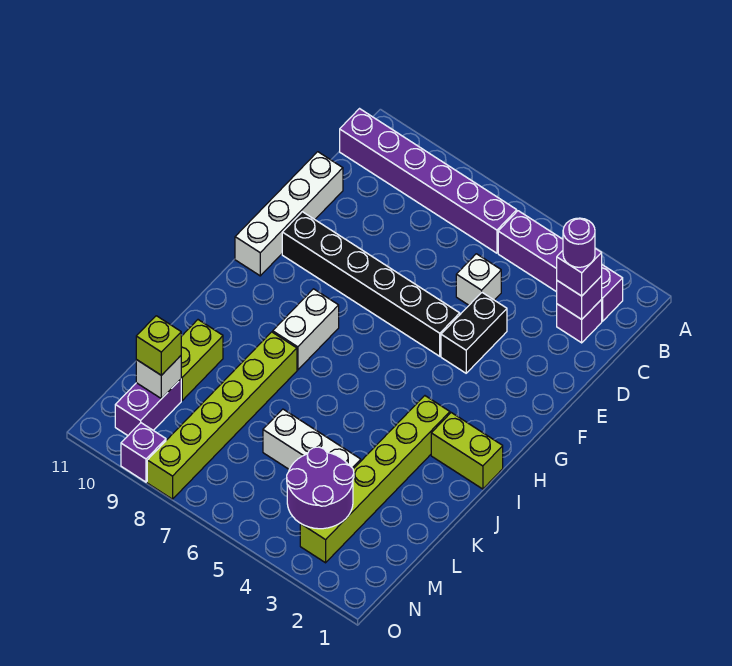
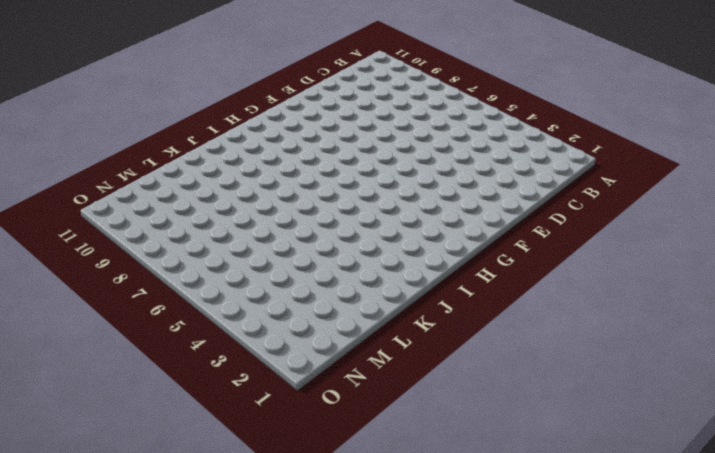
none -> purple 1x4 brick [498,211,623,321]
none -> purple 1x6 brick [340,109,517,253]
none -> purple 1x1 brick [557,299,602,343]

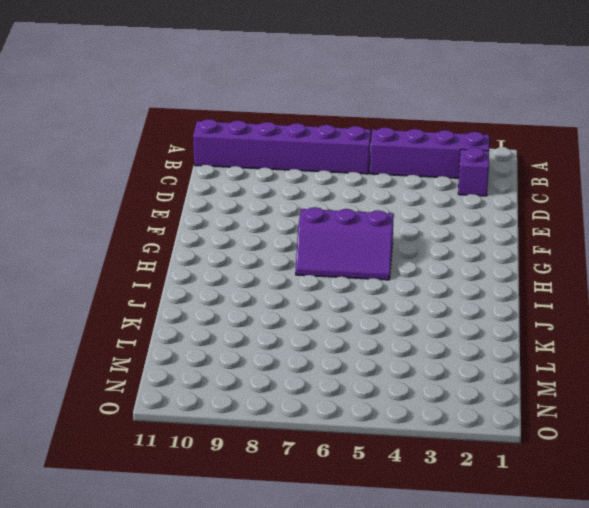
purple 2x3 slope [296,207,394,280] -> none
none -> white 1x1 brick [456,254,501,305]
none -> white 1x4 brick [235,152,343,276]
none -> black 1x2 brick [441,293,507,373]

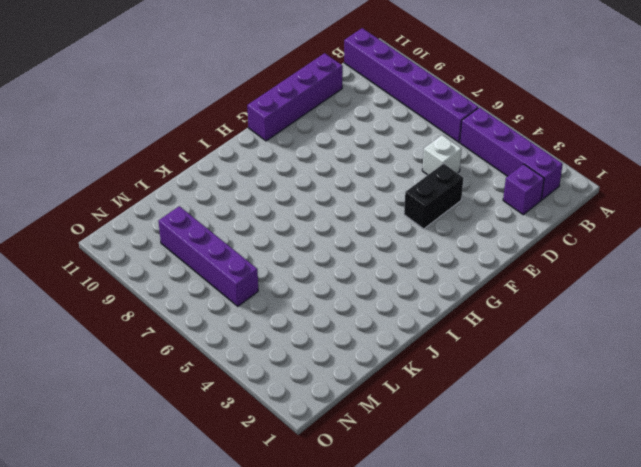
purple 1x4 brick [247,53,343,141] -> white 1x4 brick [235,152,343,276]
purple 1x4 brick [159,206,258,306] -> lime 1x6 brick [147,332,297,499]
none -> black 1x6 brick [282,212,460,356]
none -> white 1x2 brick [273,289,339,370]
none -> lime 1x2 brick [431,413,503,489]

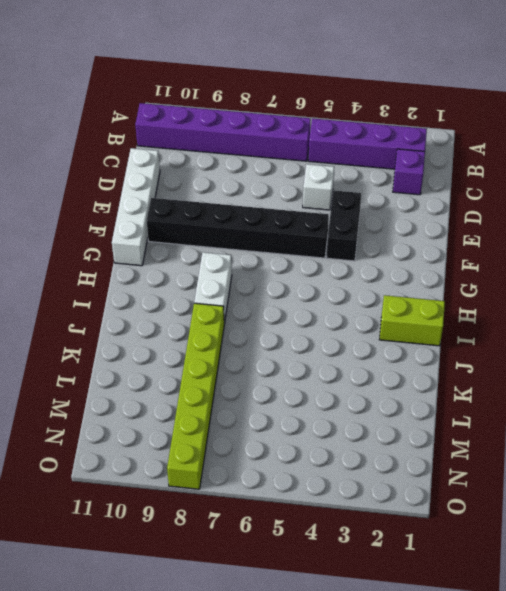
none -> lime 1x6 brick [300,396,450,563]
none -> lime 1x2 brick [181,320,223,400]
none -> white 1x3 brick [263,409,361,469]

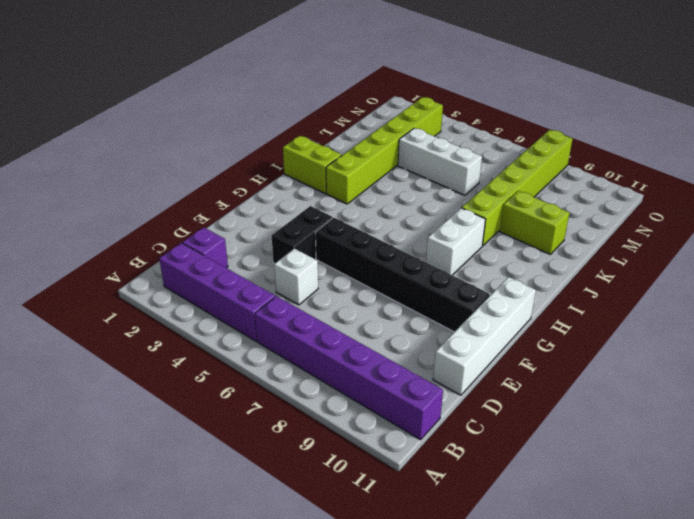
lime 1x2 brick [500,191,569,254] -> lime 1x2 brick turned to [181,320,223,400]
none -> purple 1x2 brick [115,379,181,435]
none -> purple 1x1 brick [121,423,166,482]
none -> purple 1x1 brick [557,276,602,319]

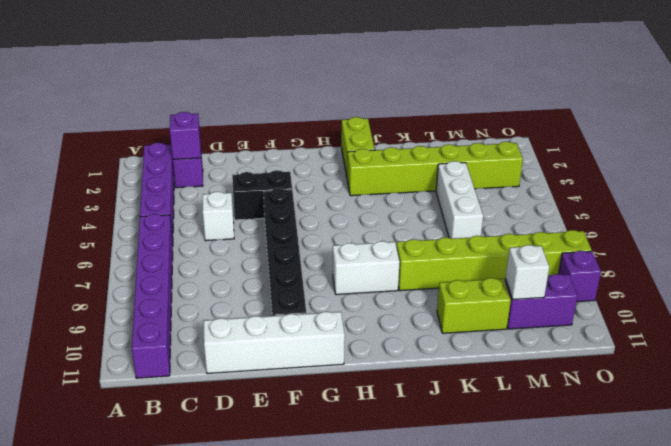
none -> purple 2x2 round brick [287,447,354,529]
none -> purple 1x1 brick [557,248,602,296]
none -> lime 1x1 brick [136,316,181,375]

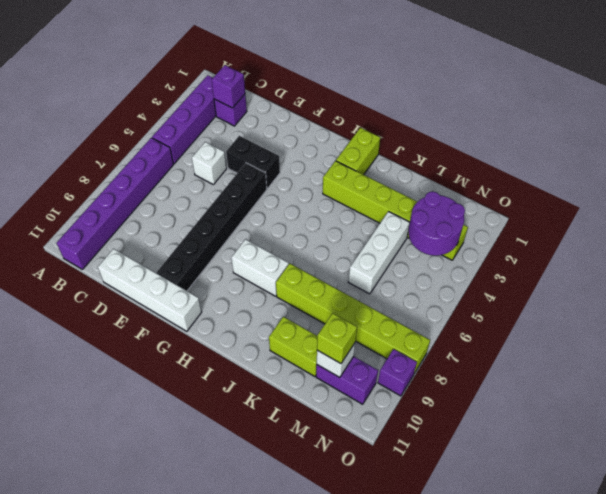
none -> purple 1x1 brick [557,248,602,296]
none -> purple 1x1 round brick [563,218,595,267]

